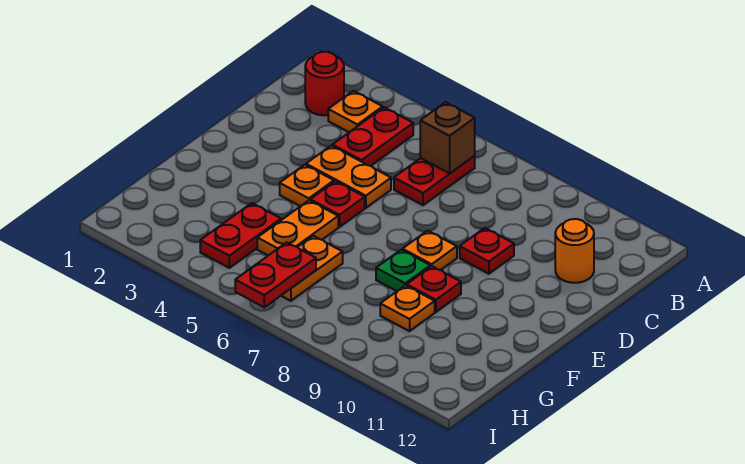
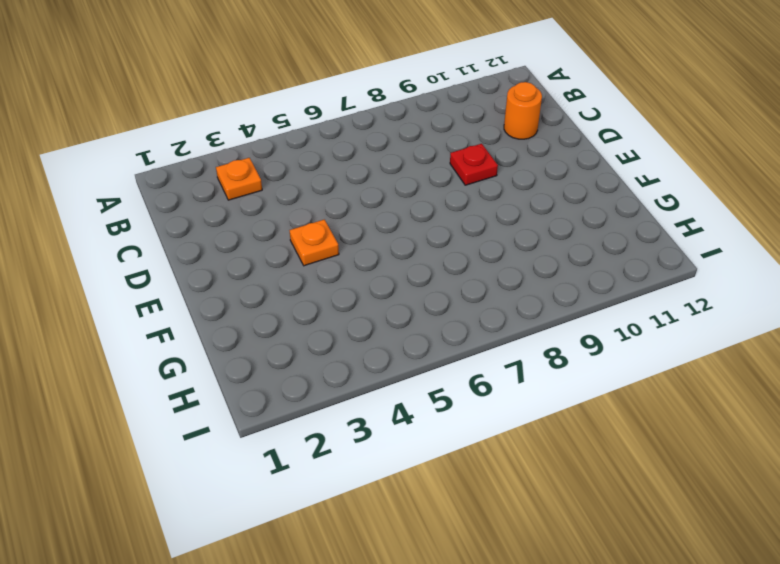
none -> red 1x1 round brick [305,52,344,115]
none -> red 1x2 plate [332,107,413,166]
none -> red 1x2 plate [394,156,475,205]

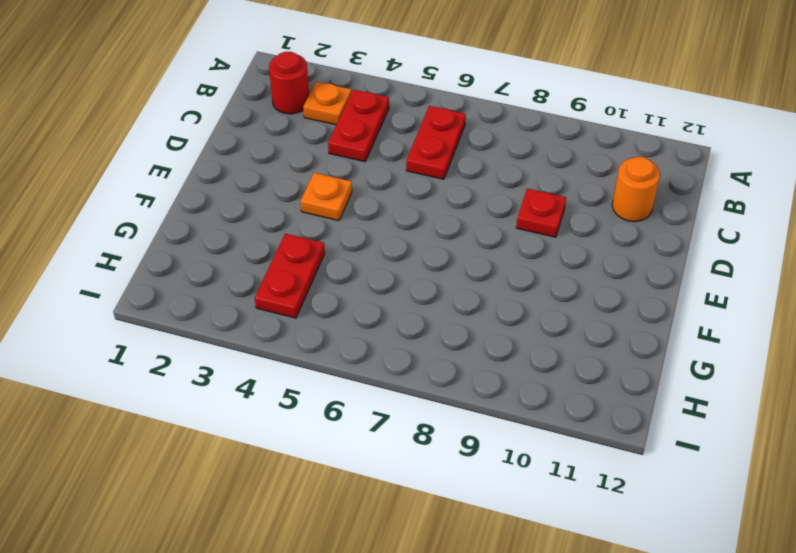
none -> orange 1x2 plate [306,146,391,208]
none -> red 1x1 plate [310,181,365,227]
none -> orange 1x1 plate [402,231,457,270]

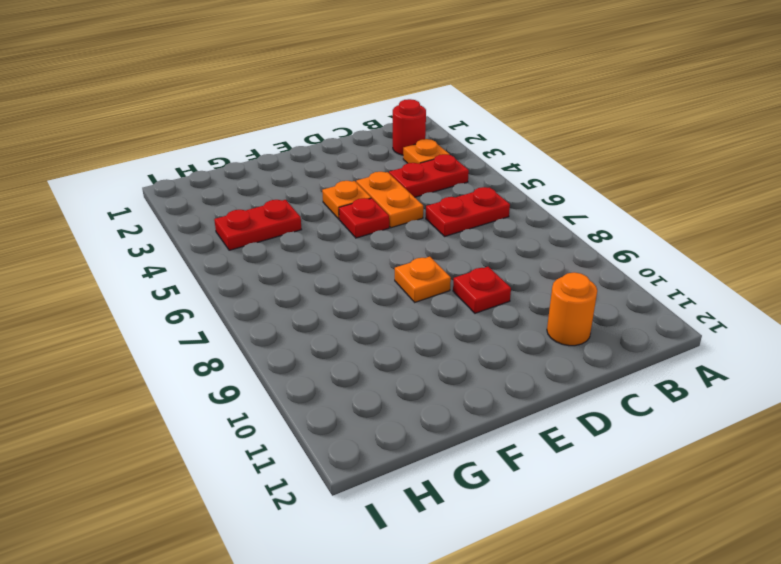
none -> orange 1x2 plate [257,200,338,255]
none -> green 1x1 plate [376,250,430,291]
none -> red 1x1 plate [407,266,461,312]

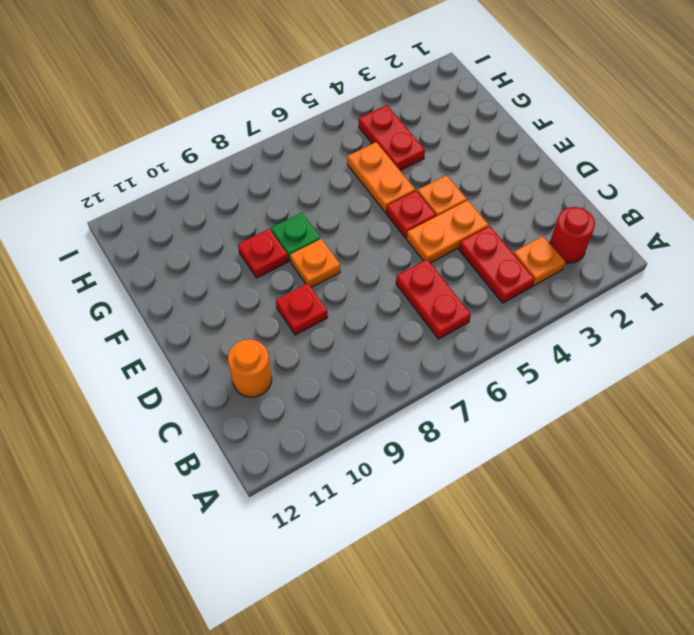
none -> orange 1x2 plate [281,236,343,301]
none -> orange 1x1 plate [380,285,435,331]
none -> brown 1x1 brick [420,102,475,173]

